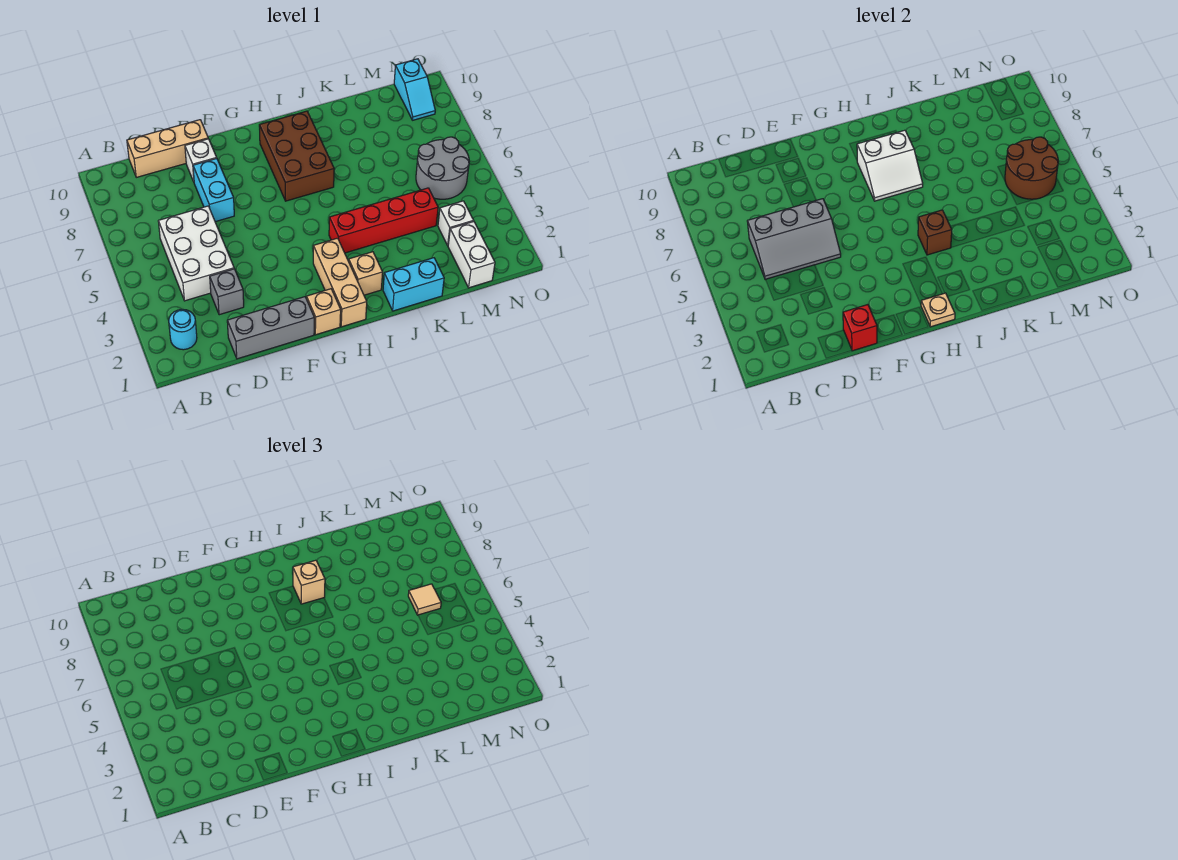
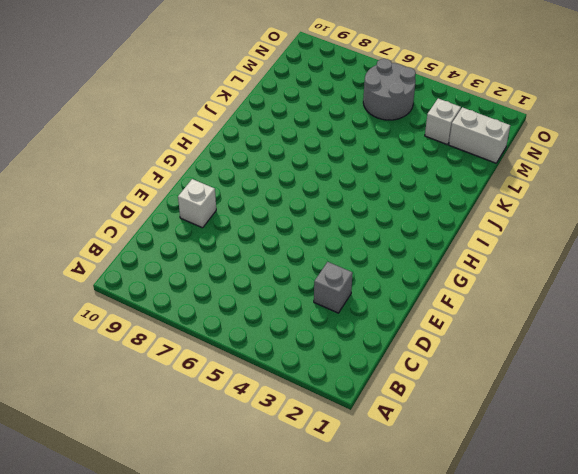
none -> cyan 1x1 round brick [169,309,197,350]
none -> white 2x3 brick [158,206,234,301]
none -> tan 1x3 brick [127,120,208,177]

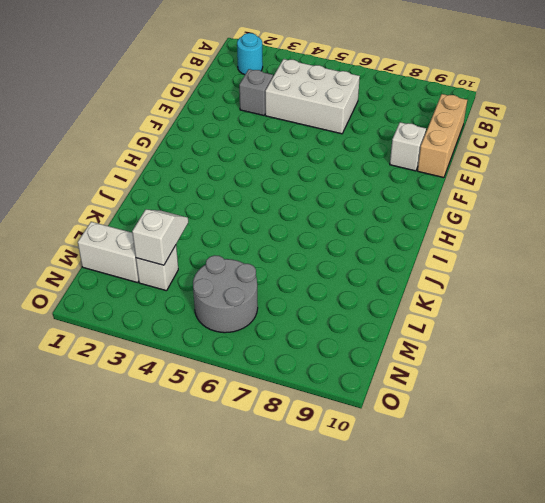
white 1x2 slope [132,210,188,265] -> none
none -> grey 1x3 brick [227,297,314,359]
none -> cyan 1x2 brick [193,159,234,222]
none -> tan 1x1 brick [307,289,341,335]

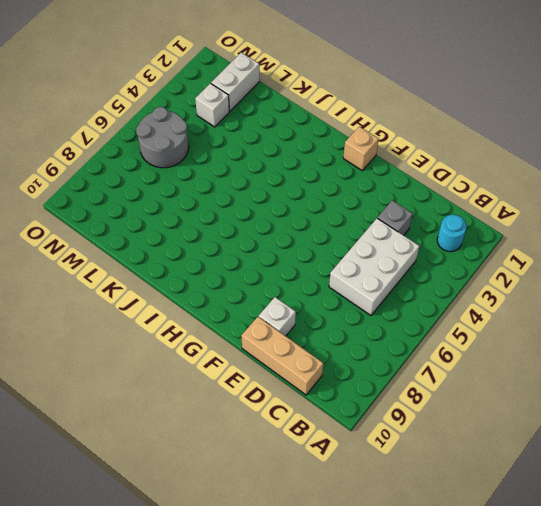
none -> grey 1x3 brick [227,297,314,359]
none -> cyan 1x2 brick [193,159,234,222]
none -> tan 1x3 brick [313,238,367,327]

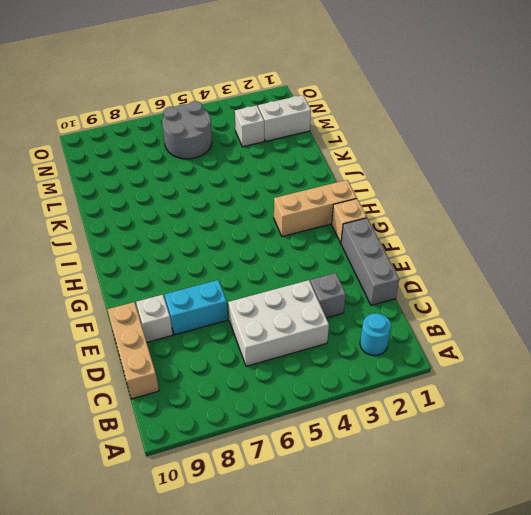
none -> brown 2x3 brick [259,111,334,201]
none -> tan 1x1 brick [349,252,383,295]
none -> red 1x4 brick [329,188,438,253]

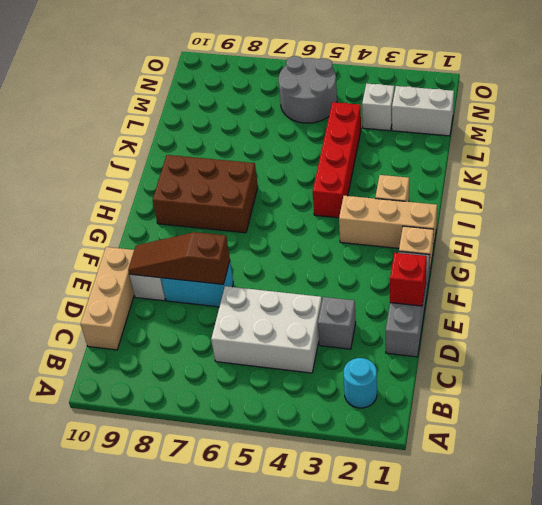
brown 1x3 slope [128,232,230,284] -> none
none -> cyan 1x2 brick [383,258,444,311]
none -> cyan 1x2 slope [394,59,435,120]
none -> grey 2x3 slope [747,199,841,280]

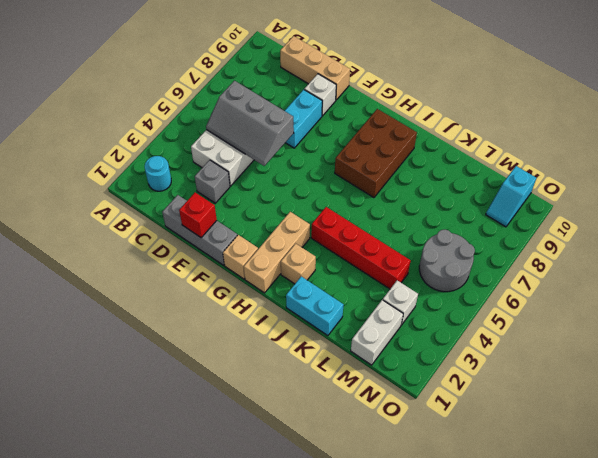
none -> tan 1x1 plate [921,293,955,327]
none -> white 2x2 slope [857,130,923,201]
none -> brown 1x1 brick [918,210,952,255]

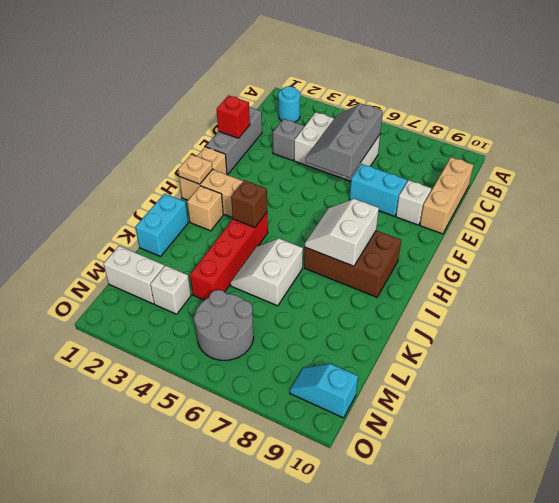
white 2x2 slope [230,239,303,306] -> none
none -> brown 2x2 round brick [1005,137,1058,199]
none -> tan 1x1 brick [293,560,325,604]
none -> tan 1x1 tile [408,584,441,615]

